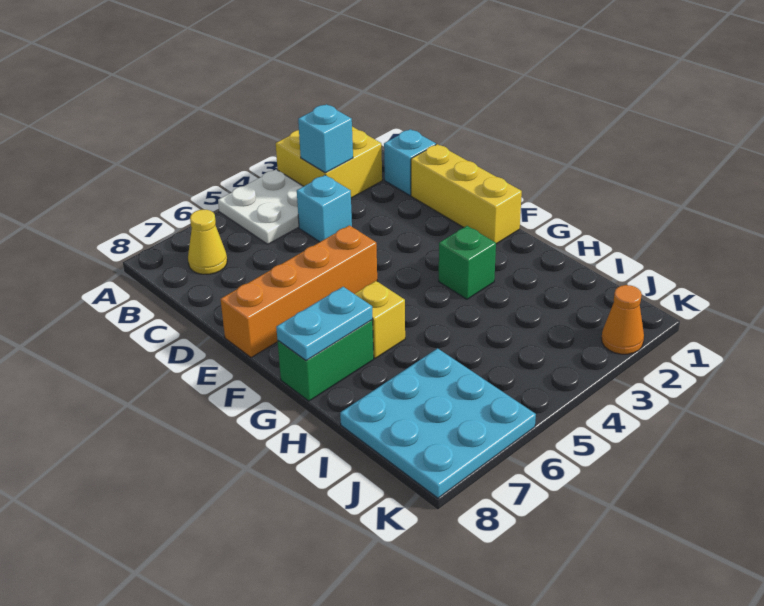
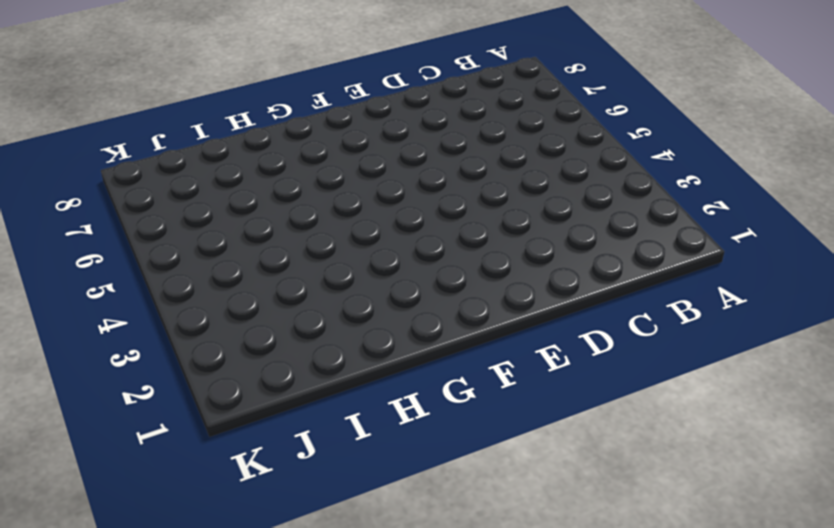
none -> yellow 2x2 brick [276,127,382,198]
none -> white 2x2 plate [218,169,303,244]
none -> yellow 1x1 cone [188,210,227,274]

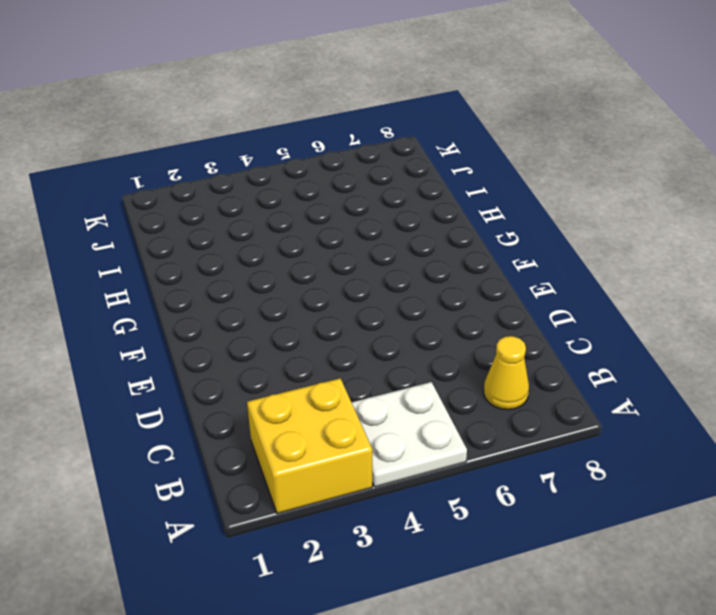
none -> cyan 1x1 brick [384,129,436,196]
none -> cyan 1x1 brick [297,175,352,242]
none -> yellow 1x3 brick [411,144,522,244]

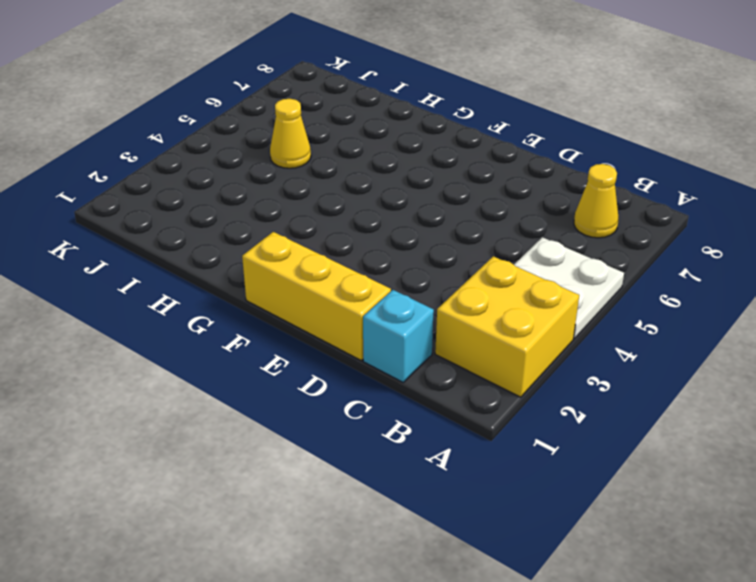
yellow 1x1 cone [270,99,311,168] -> none
none -> cyan 1x1 brick [297,175,352,242]
none -> orange 1x4 brick [221,225,377,358]
none -> green 1x1 brick [439,226,496,299]

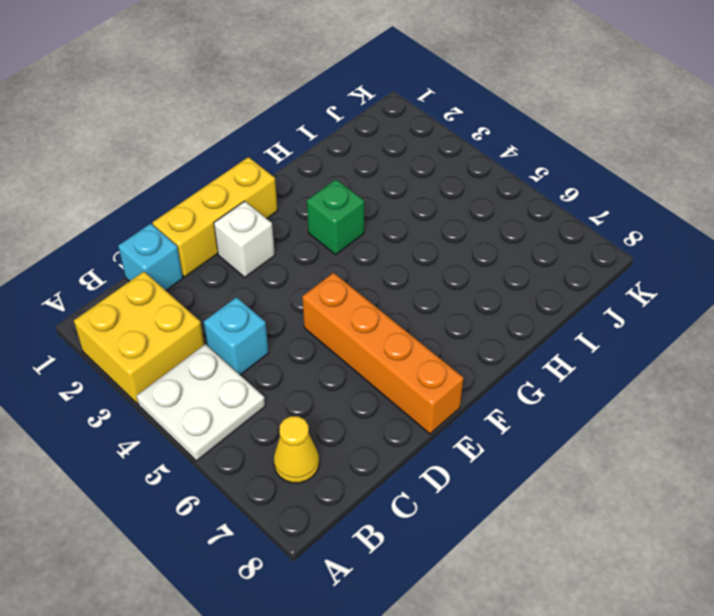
white 1x1 brick [214,201,275,277] -> none
none -> yellow 1x1 brick [355,281,405,358]
none -> green 1x2 brick [278,320,374,401]
none -> cyan 3x3 plate [340,348,536,498]

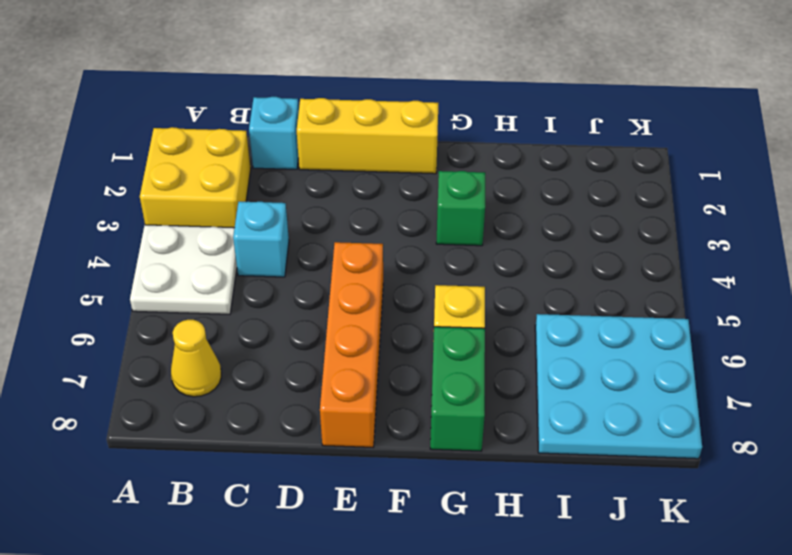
none -> orange 1x1 cone [601,285,644,354]
none -> cyan 1x1 brick [298,104,353,173]
none -> cyan 1x2 plate [276,287,373,361]

